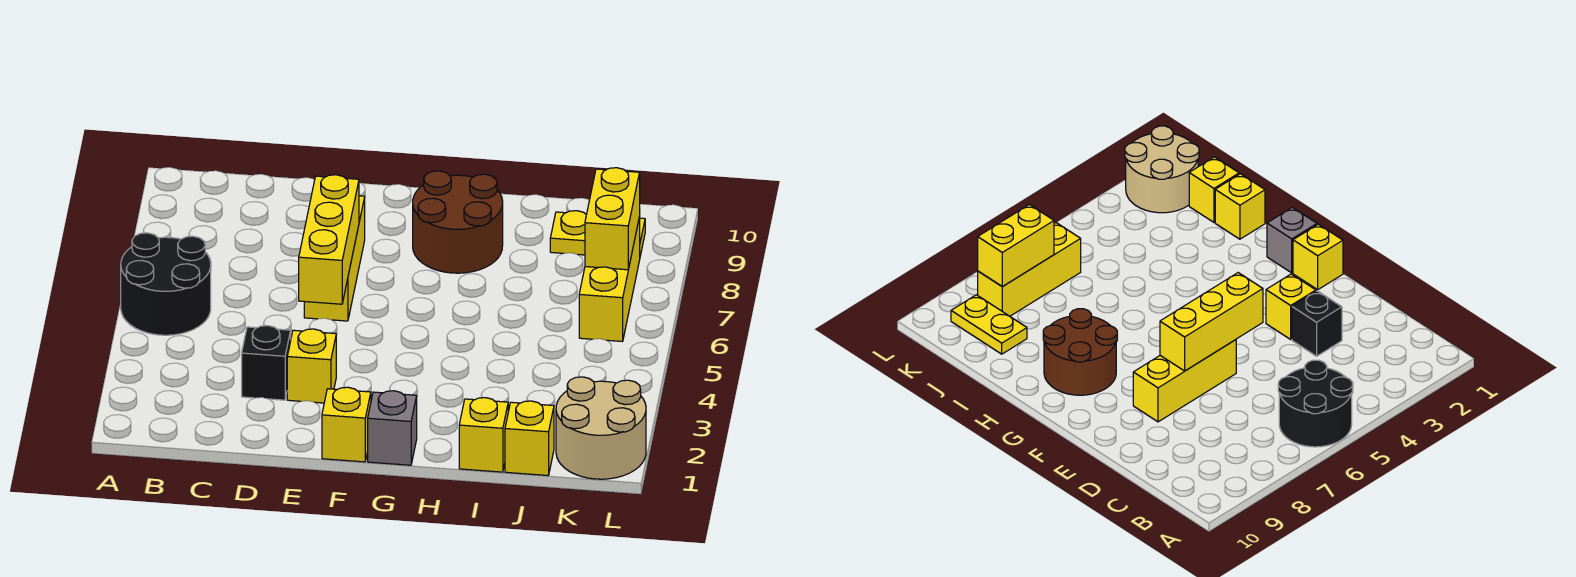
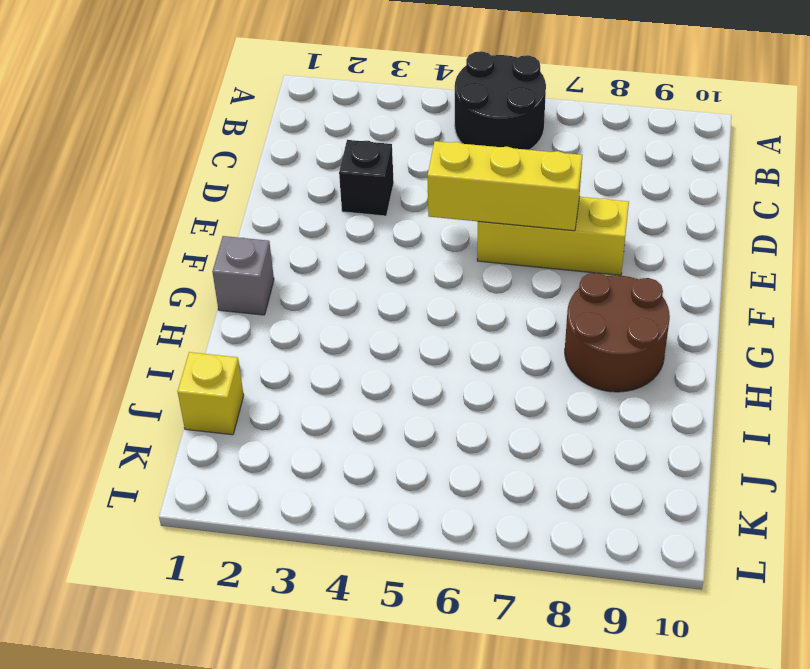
none -> yellow 1x1 brick [287,329,336,403]
none -> yellow 1x1 brick [322,387,371,462]
none -> yellow 1x1 brick [459,398,508,472]

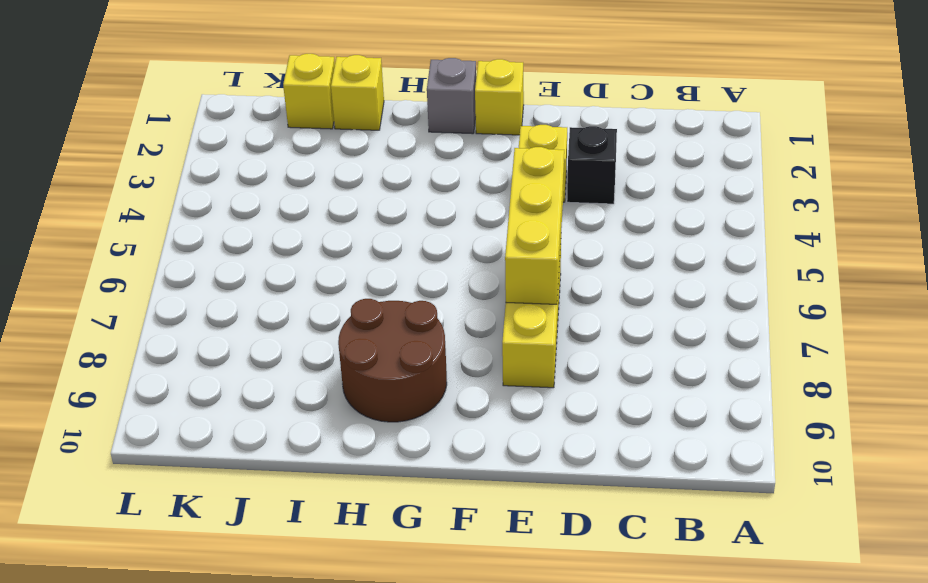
none -> black 2x2 round brick [121,233,211,335]
none -> yellow 1x2 plate [550,211,645,256]
none -> tan 2x2 round brick [556,377,646,479]

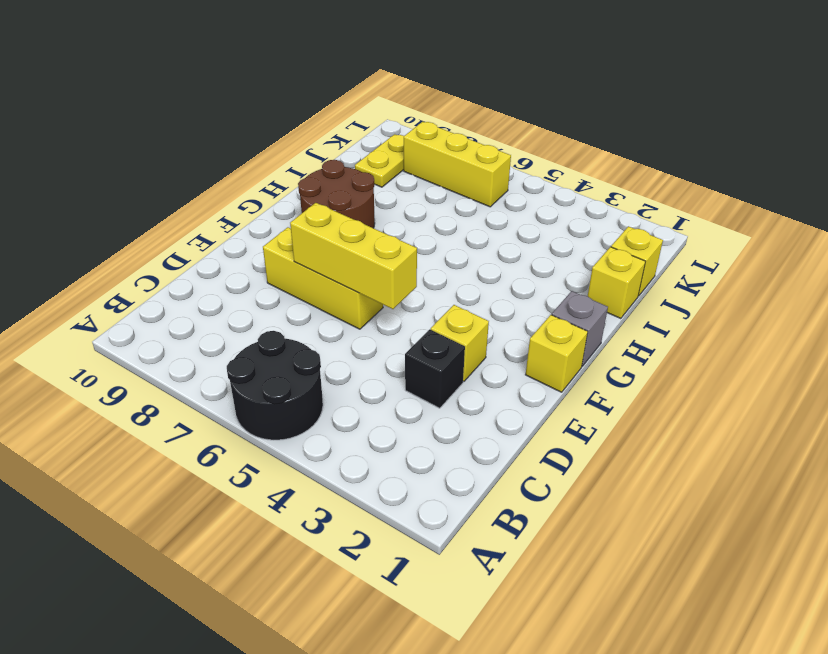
none -> tan 2x2 round brick [556,377,646,479]
none -> yellow 1x2 brick [585,168,640,270]

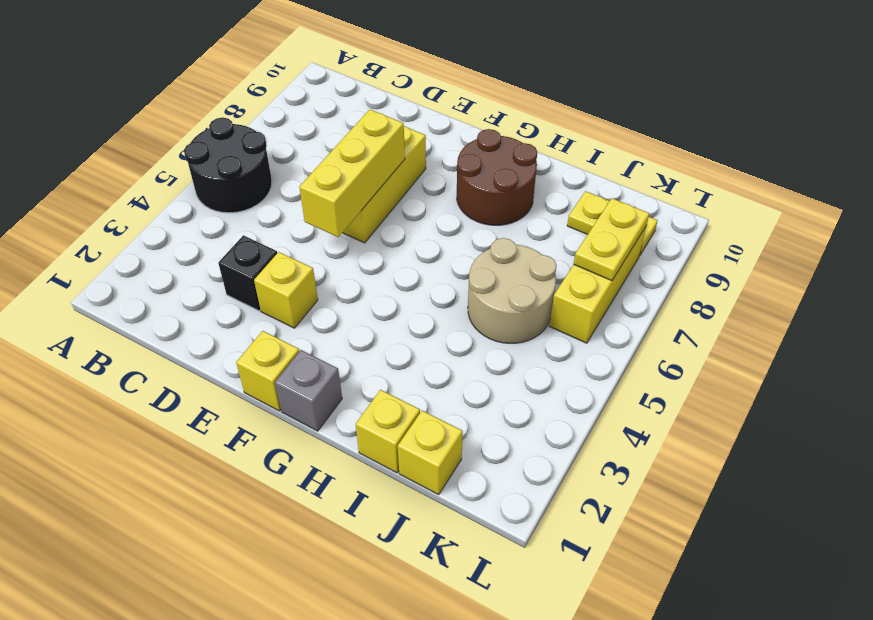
tan 2x2 round brick [468,238,557,343] -> tan 2x2 round brick moved to [556,377,646,479]
yellow 1x2 plate [574,198,649,281] -> yellow 1x2 brick [585,168,640,270]

